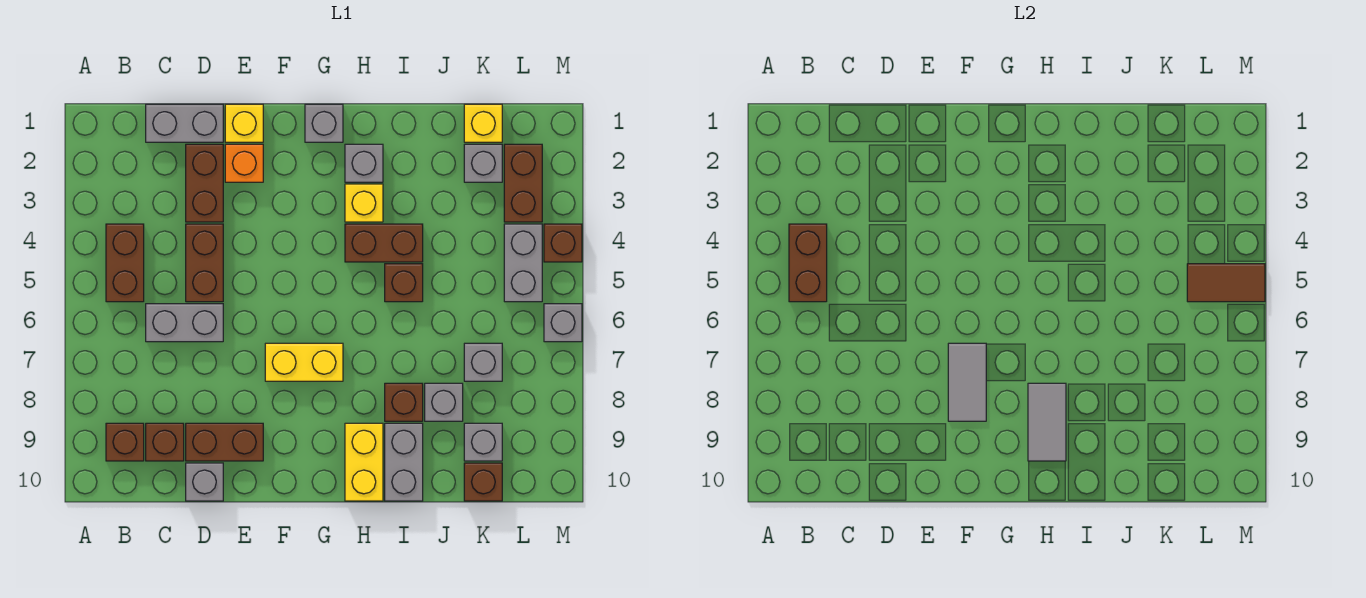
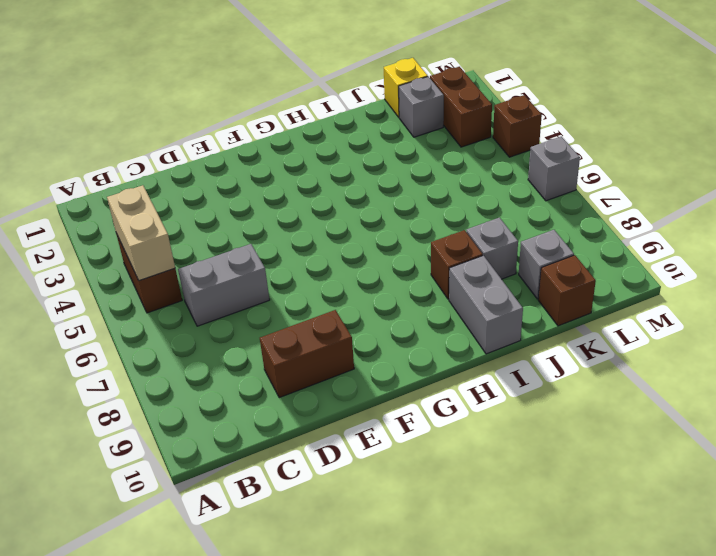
tan 1x2 brick [107,185,175,280] -> brown 1x2 brick [789,224,827,302]
none -> brown 1x1 brick [106,423,144,461]
none -> grey 1x2 brick [146,104,223,142]
none -> brown 1x1 brick [146,423,184,461]
none -> brown 1x2 brick [186,144,223,222]

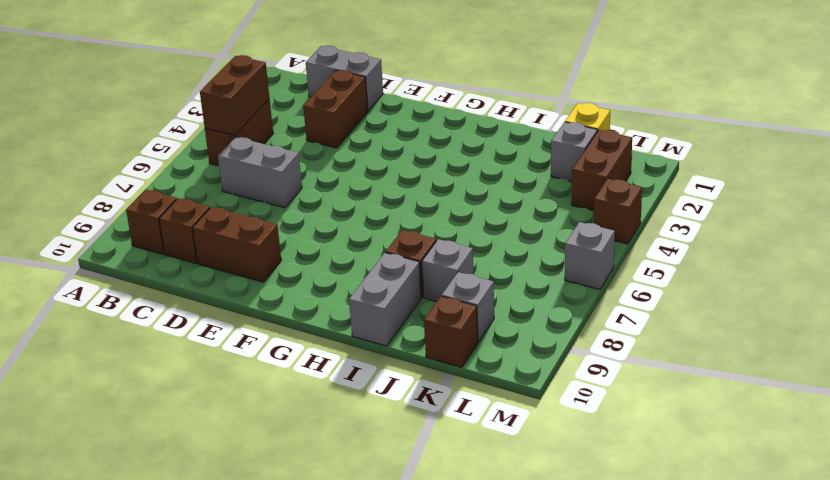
none -> brown 1x2 brick [186,224,223,302]
none -> grey 1x1 brick [186,463,223,501]
none -> yellow 1x1 brick [225,104,263,142]
none -> orange 1x1 brick [225,144,263,182]

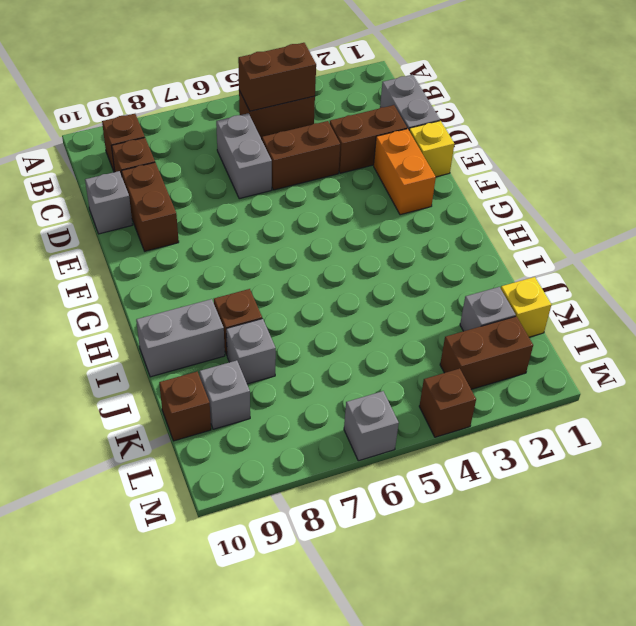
orange 1x2 brick [374,129,436,215] -> orange 1x1 brick [225,144,263,182]
none -> yellow 1x2 brick [265,343,343,381]
none -> grey 1x1 brick [305,104,343,142]
none -> grey 1x1 brick [345,144,383,182]
none -> yellow 1x1 brick [345,184,383,222]

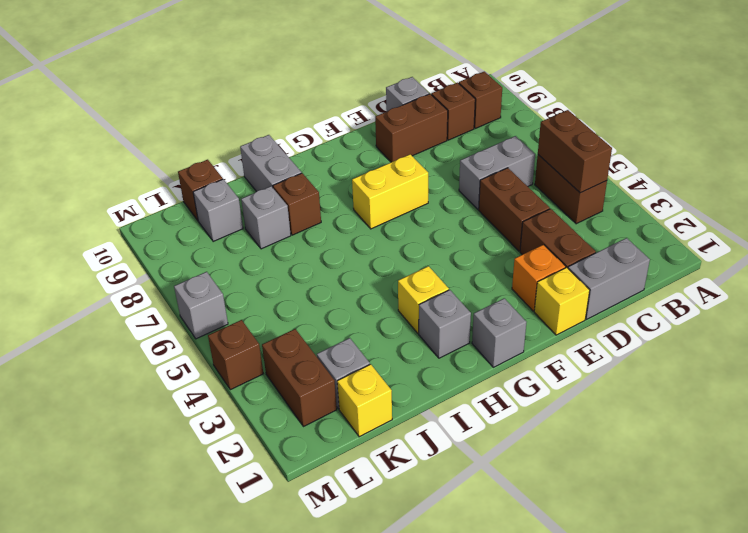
none -> brown 1x2 brick [345,224,423,262]
none -> yellow 1x2 brick [345,423,383,501]
none -> brown 1x1 brick [385,264,423,302]
none -> grey 1x1 brick [464,343,502,381]

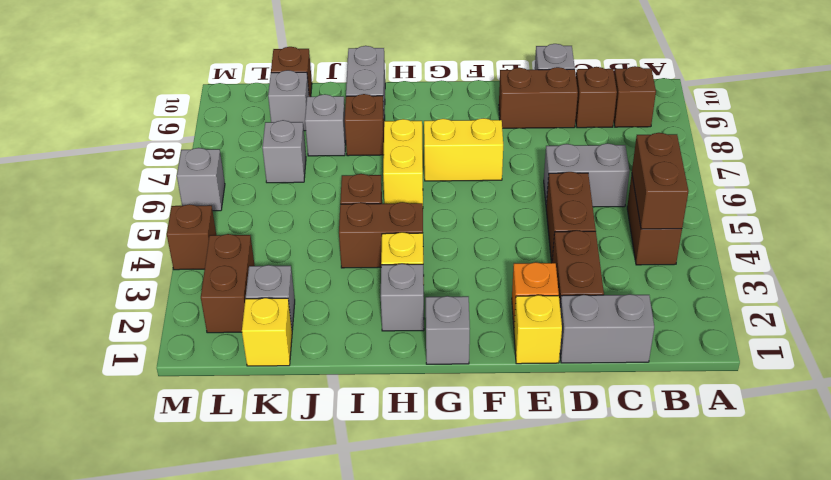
yellow 1x2 brick [383,119,423,204] -> yellow 1x2 brick moved to [345,423,383,501]
none -> grey 1x2 brick [504,224,542,302]
none -> grey 1x2 tile [948,343,986,421]
none -> grey 1x2 tile [1028,383,1066,461]
none -> brown 1x2 tile [1187,264,1265,302]

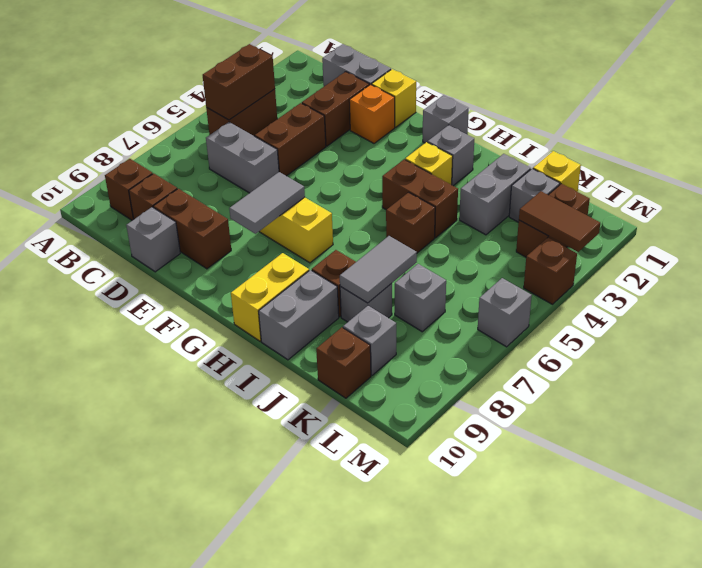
grey 1x2 brick [459,154,531,235] -> grey 1x2 brick moved to [504,224,542,302]
grey 1x2 tile [340,236,417,303] -> grey 1x2 tile moved to [1028,383,1066,461]
brown 1x2 tile [519,191,600,252] -> brown 1x2 tile moved to [1187,264,1265,302]

